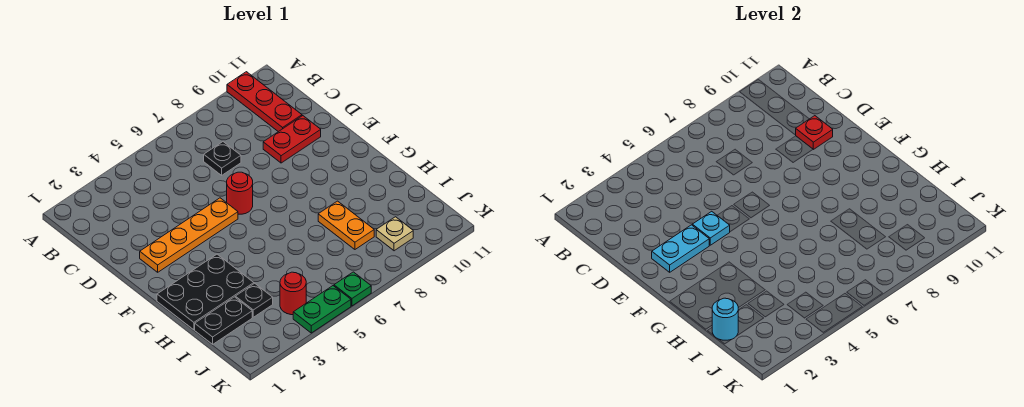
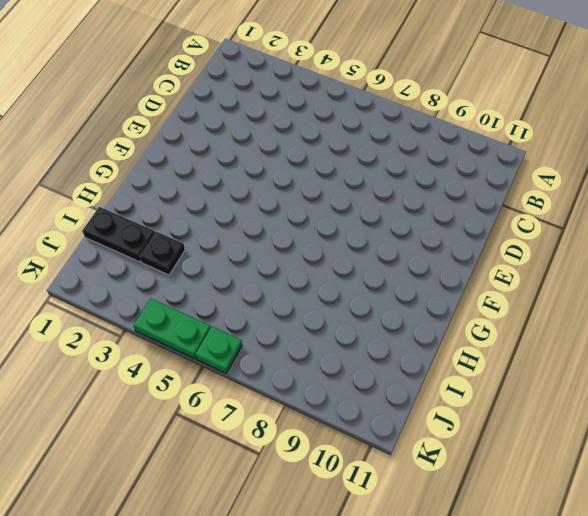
none -> red 1x3 plate [227,72,302,132]
none -> black 1x1 plate [204,142,241,175]
none -> red 1x2 plate [263,116,321,163]

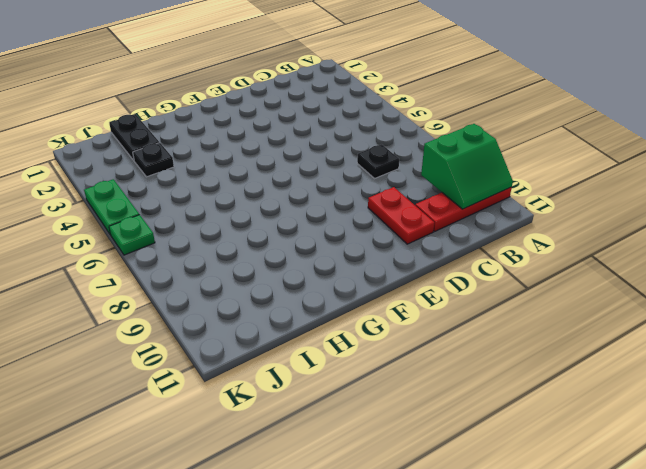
green 2x2 slope [421,124,513,209] -> none
none -> orange 1x4 plate [140,198,238,272]
none -> red 1x1 round brick [227,172,253,214]
none -> black 2x3 plate [157,254,254,330]

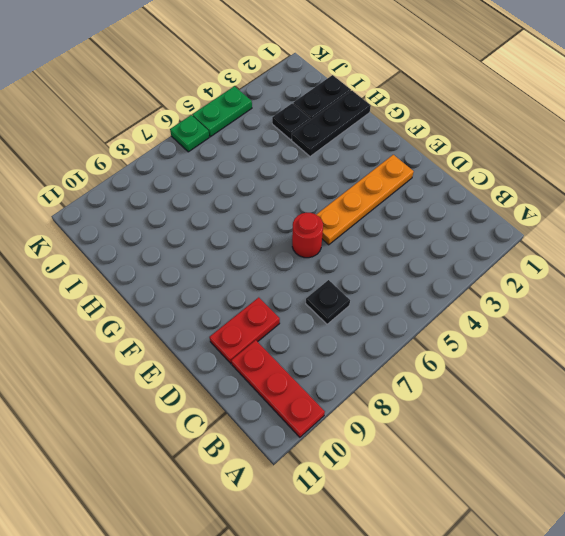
black 1x3 plate [291,91,371,156] -> black 2x3 plate [157,254,254,330]
none -> orange 1x2 plate [318,201,374,249]
none -> red 1x1 round brick [280,272,306,315]
none -> tan 1x1 plate [376,217,413,251]

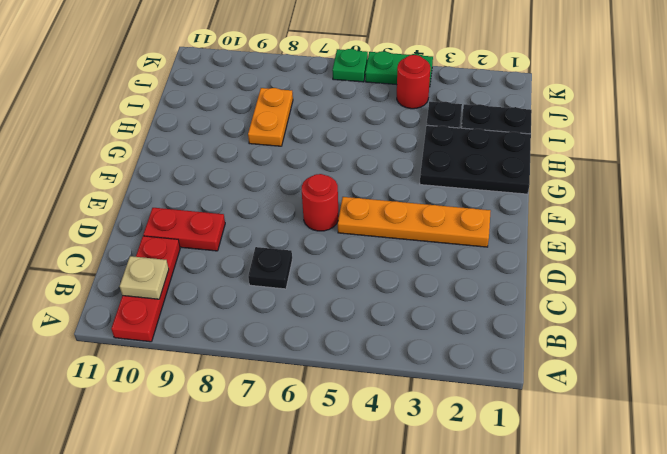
tan 1x1 plate [120,256,169,299] -> tan 1x1 plate moved to [376,217,413,251]
none -> red 1x1 plate [796,116,833,149]
none -> cyan 1x2 plate [652,225,709,272]
none -> cyan 1x1 plate [692,211,730,245]

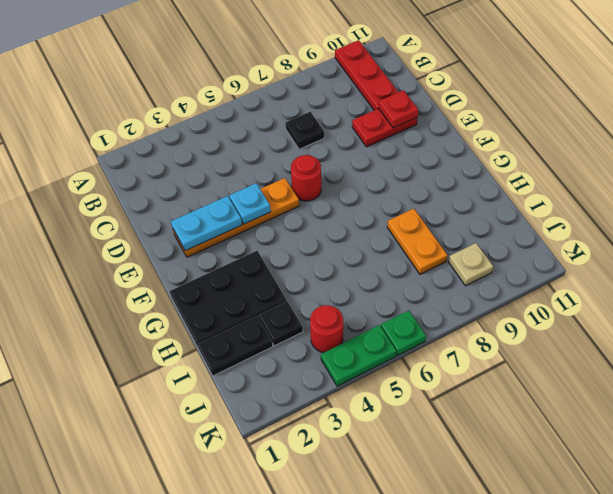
none -> cyan 1x1 round brick [712,298,738,340]

